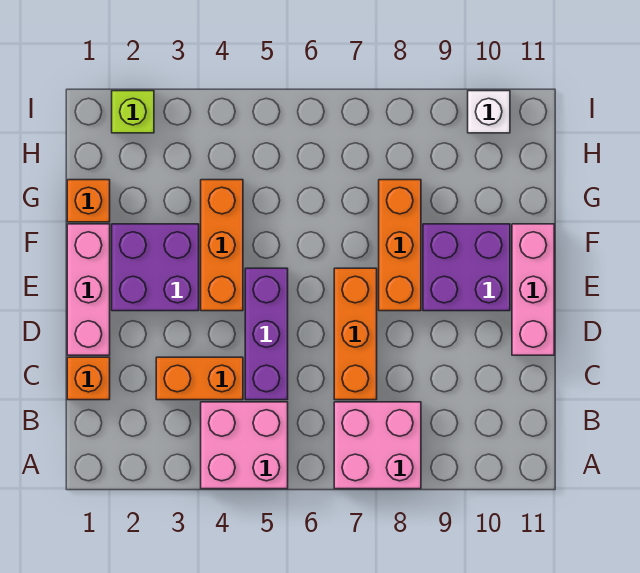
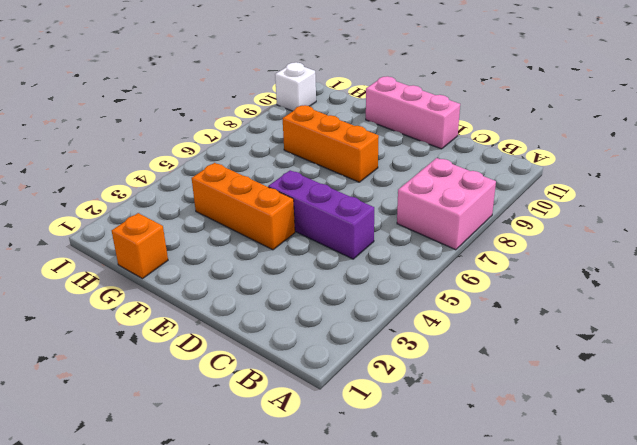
none -> pink 2x2 brick [201,402,288,489]
none -> orange 1x1 brick [67,357,110,400]
none -> orange 1x2 brick [156,357,243,400]

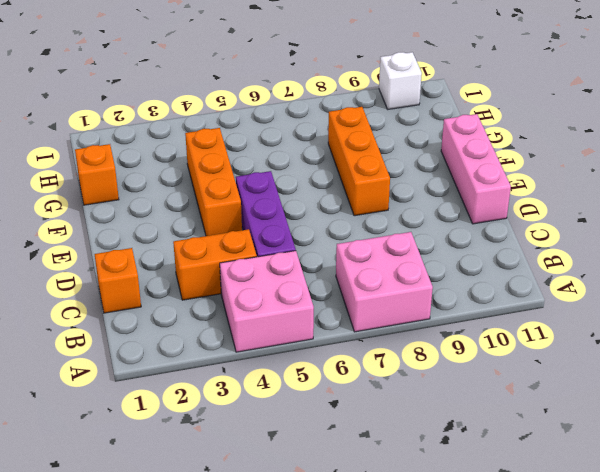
none -> orange 1x3 brick [334,268,377,400]
none -> pink 1x3 brick [67,224,110,355]
none -> purple 2x2 brick [112,224,199,311]

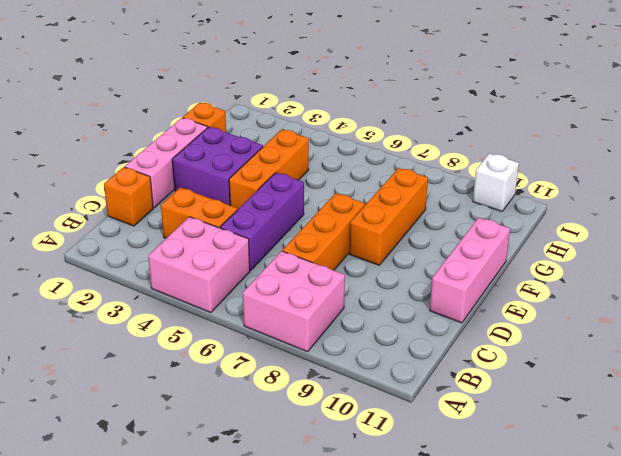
none -> purple 2x2 brick [423,224,510,311]
none -> lime 1x1 brick [112,91,154,133]

